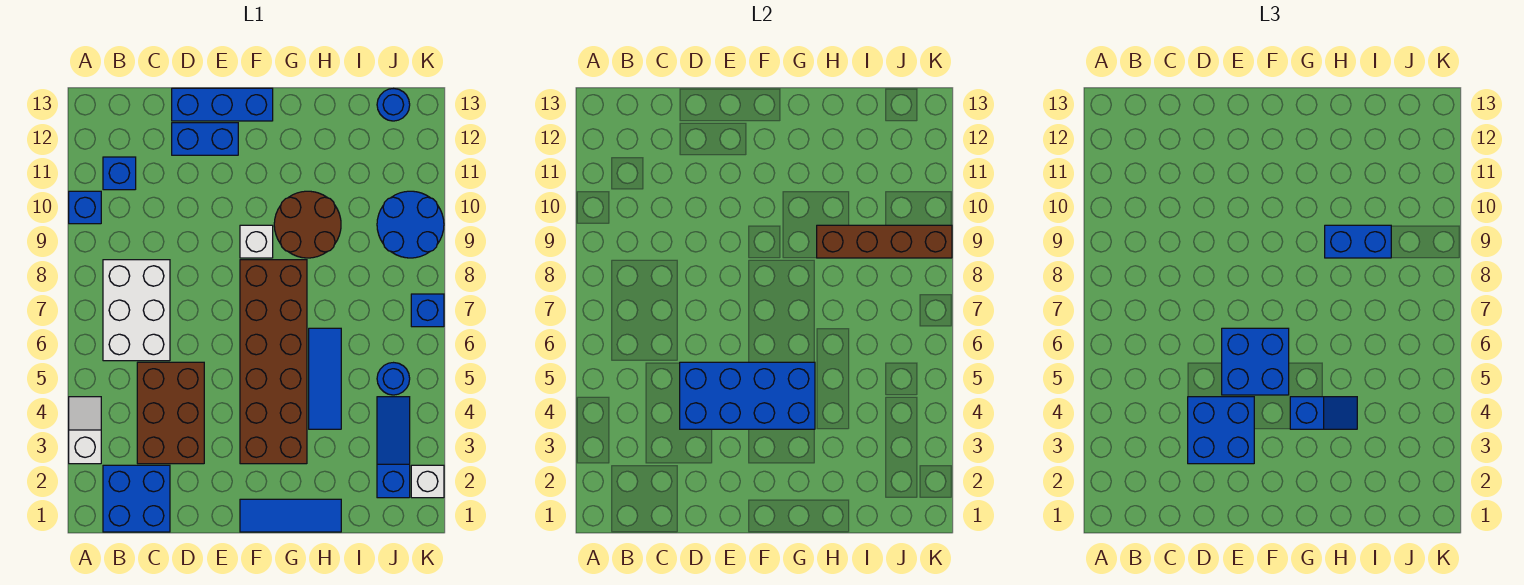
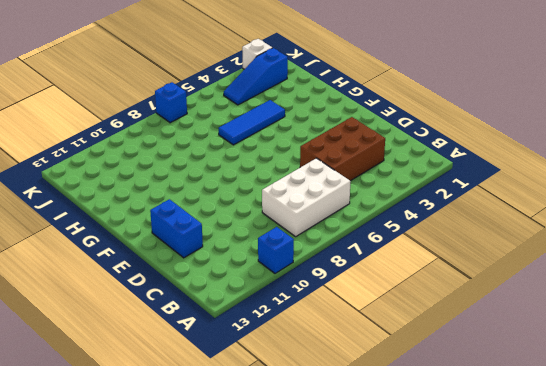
none -> white 1x2 slope [69,397,101,464]
none -> blue 2x2 brick [103,465,170,532]
none -> blue 1x1 brick [103,157,136,190]

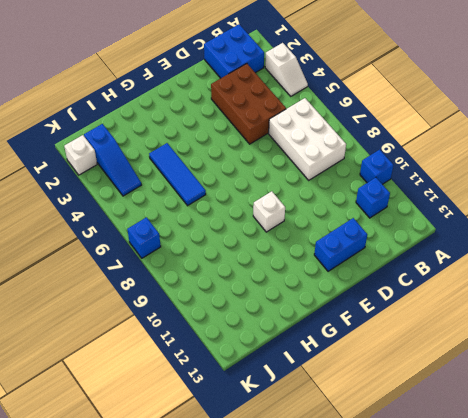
none -> blue 1x3 brick [172,88,273,121]
none -> blue 1x3 tile [240,499,341,532]
none -> brown 2x6 brick [240,260,307,464]

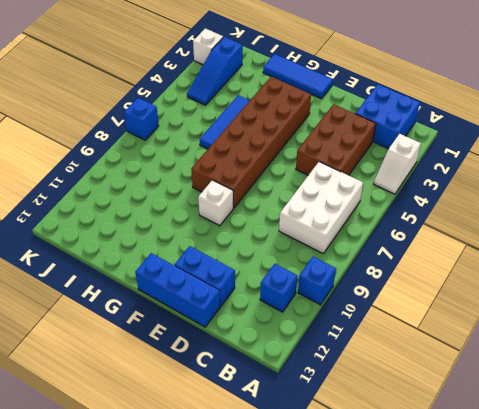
none -> brown 2x2 round brick [274,191,341,258]
none -> blue 1x1 round brick [377,363,410,395]
none -> blue 2x2 round brick [377,191,444,258]

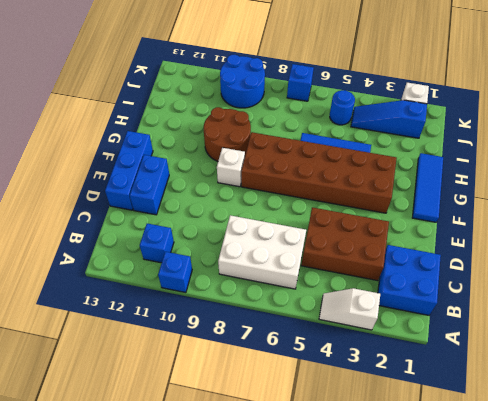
none -> blue 1x1 round brick [377,89,410,121]
none -> blue 2x4 brick [680,362,815,429]
none -> brown 1x4 brick [817,225,952,258]

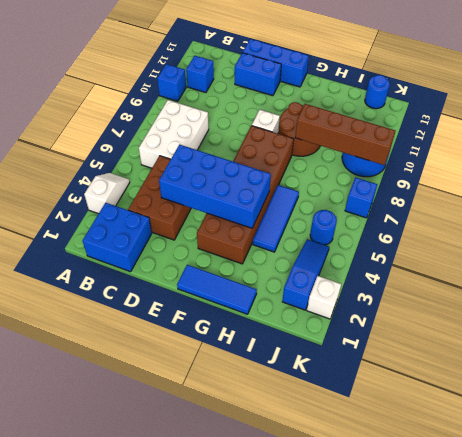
none -> blue 2x2 brick [1188,397,1254,464]
none -> blue 2x2 brick [1222,328,1289,395]
none -> blue 1x2 slope [1290,397,1357,429]

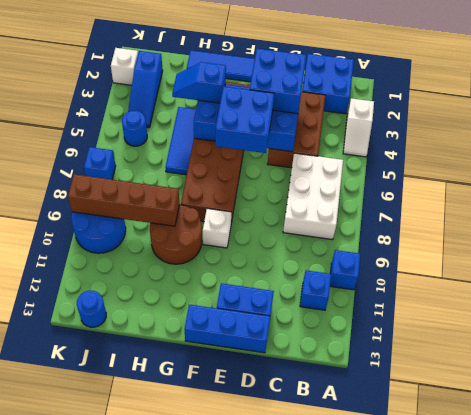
none -> blue 1x2 brick [1325,225,1391,258]

